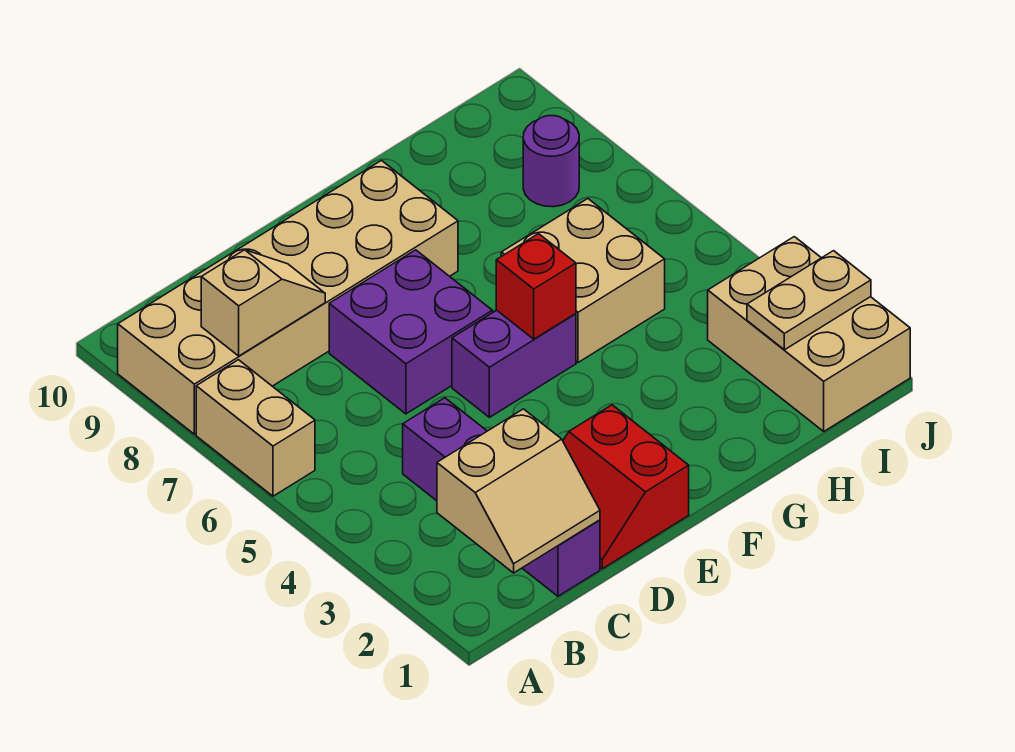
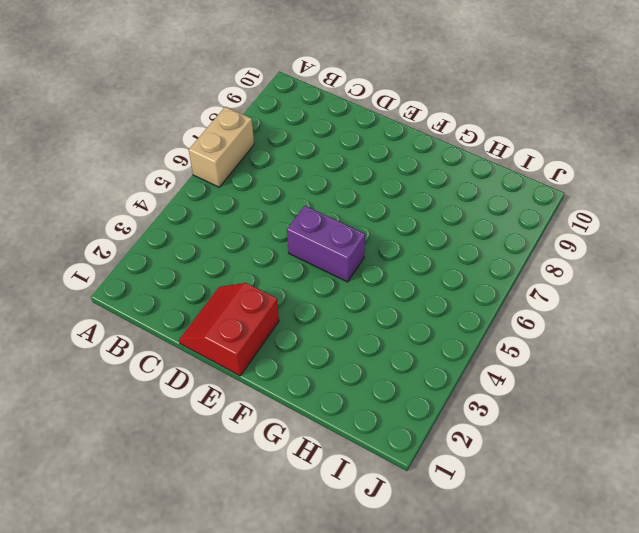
none -> tan 2x6 brick [118,161,458,434]
none -> purple 1x4 brick [403,398,600,596]
none -> purple 2x2 brick [329,250,492,414]

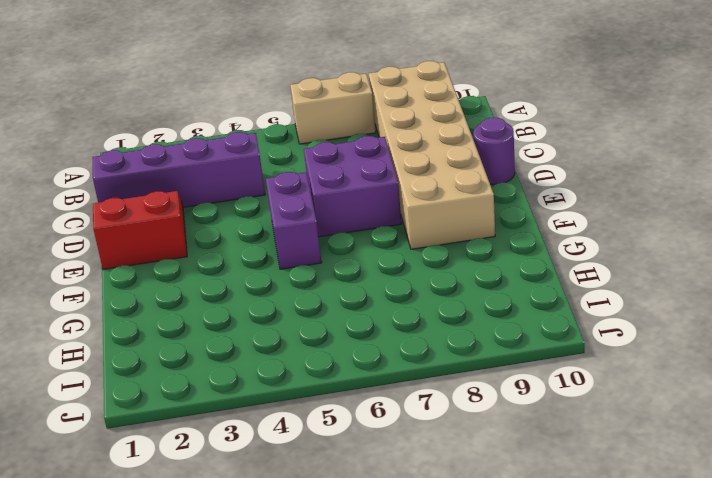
purple 1x1 round brick [473,118,515,185] -> purple 1x1 round brick moved to [523,116,579,207]
none -> tan 2x2 brick [501,199,665,362]
none -> tan 2x3 brick [708,237,910,431]
none -> tan 2x2 slope [437,409,600,573]

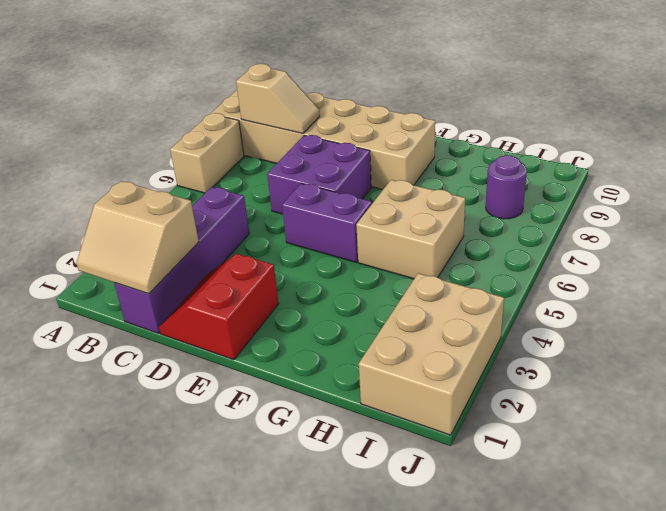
none -> red 1x1 brick [496,234,576,339]
none -> tan 1x2 plate [747,251,871,350]

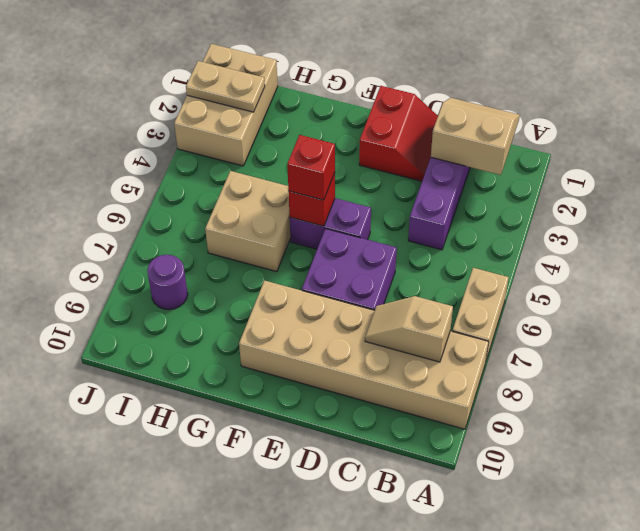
red 1x1 brick [287,135,335,200] -> none

